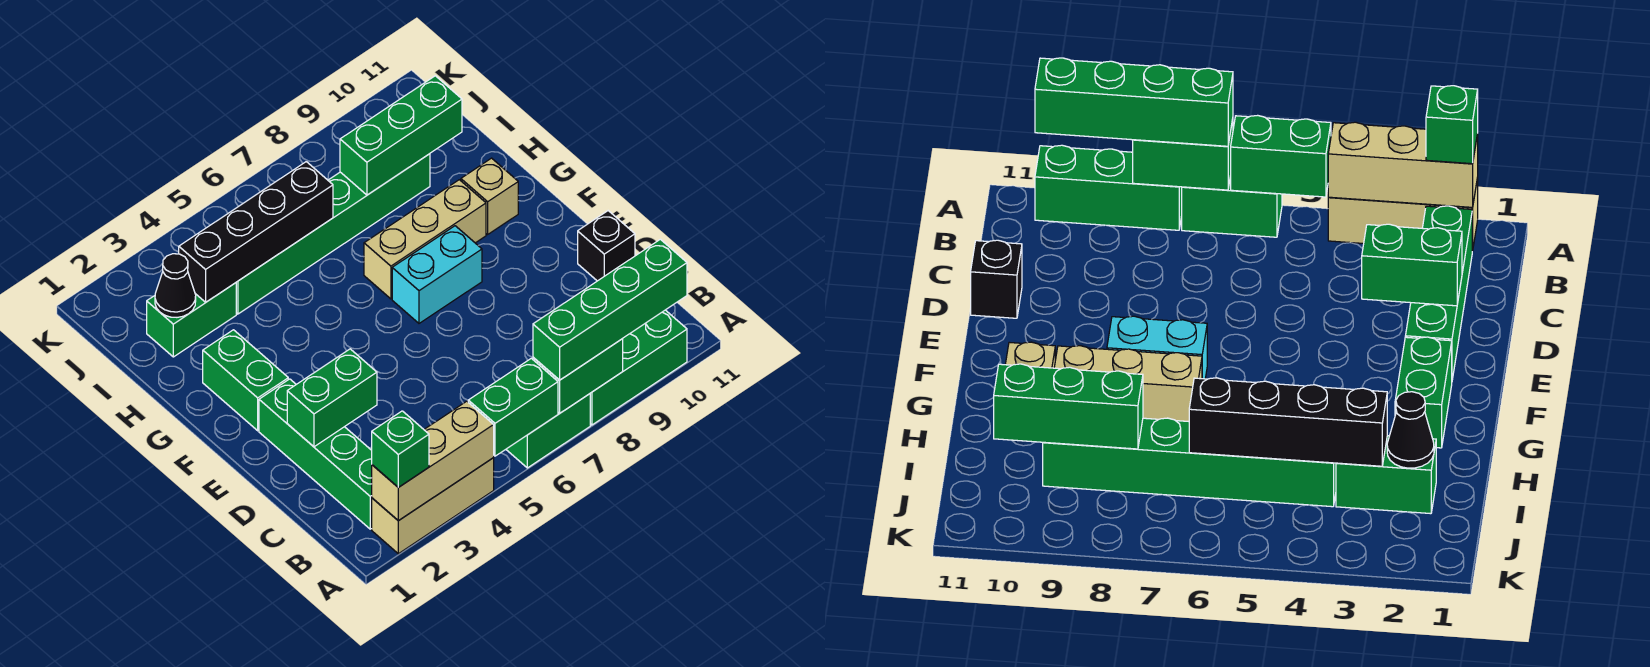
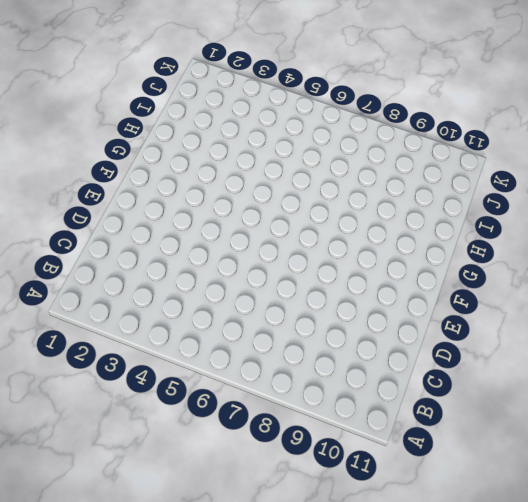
none -> tan 1x3 brick [372,458,494,554]
none -> green 1x2 brick [506,394,590,468]
none -> green 1x3 brick [590,310,687,425]

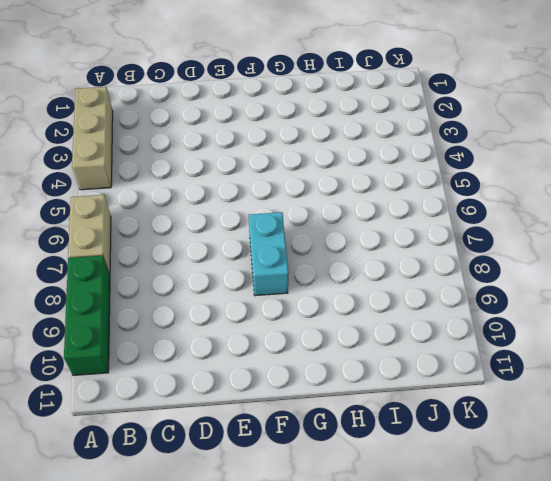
tan 1x2 brick [68,195,111,274] -> green 1x2 brick [506,394,590,468]
none -> green 1x4 brick [259,379,372,529]
none -> black 1x1 brick [578,211,635,281]
none -> green 1x2 brick [203,330,288,431]

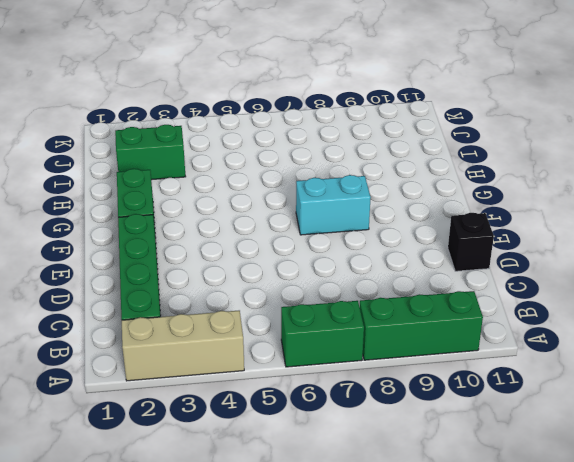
none -> tan 1x3 brick [364,180,486,299]
none -> tan 1x1 brick [461,158,518,234]
none -> green 1x6 brick [236,154,430,314]

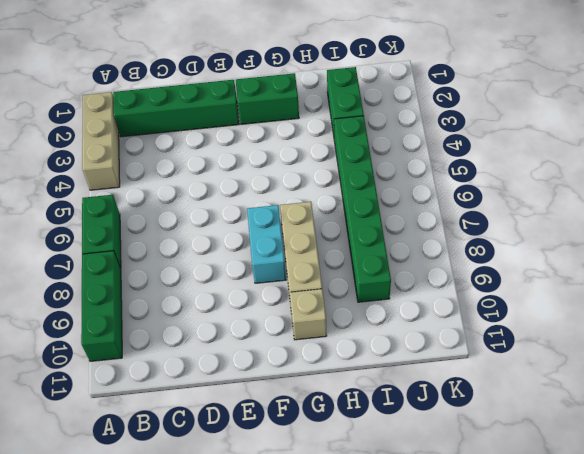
none -> black 1x1 brick [578,211,635,281]
none -> tan 1x3 brick [372,401,494,521]
none -> green 1x2 brick [468,358,558,456]

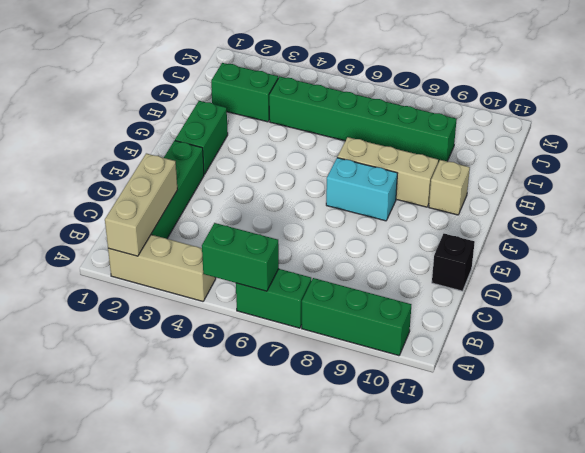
tan 1x3 brick [105,153,178,256] -> tan 1x3 brick turned to [372,401,494,521]
none -> green 1x2 brick [533,339,623,413]
none -> green 1x2 brick [287,349,377,447]
none -> black 1x1 cone [155,254,196,317]

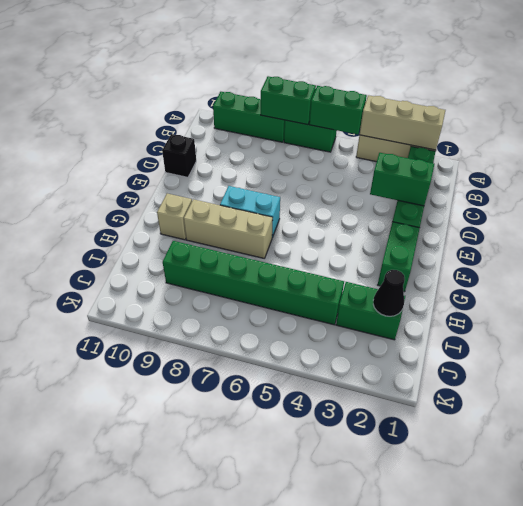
none -> black 1x4 brick [179,162,333,302]
none -> green 1x3 brick [340,76,462,195]
none -> green 1x1 brick [372,411,429,487]

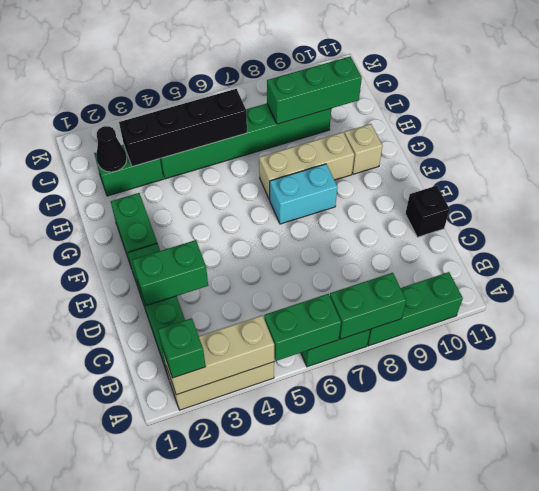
none -> green 1x4 brick [533,239,687,380]

